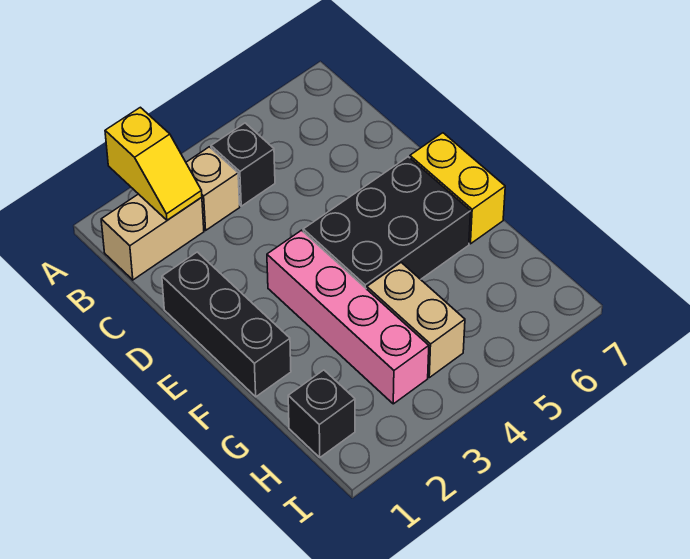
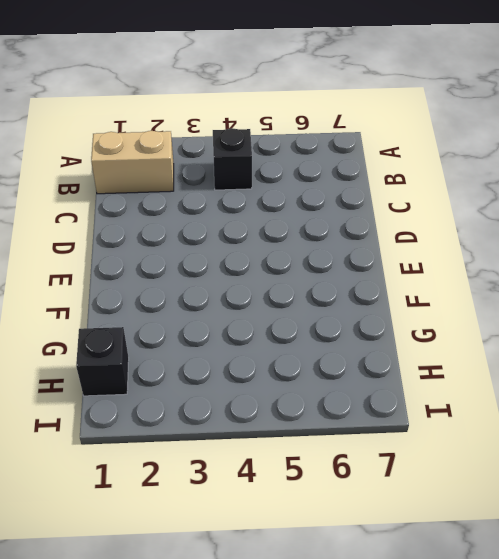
none -> tan 1x1 brick [186,147,240,230]
none -> black 1x3 brick [162,252,291,397]

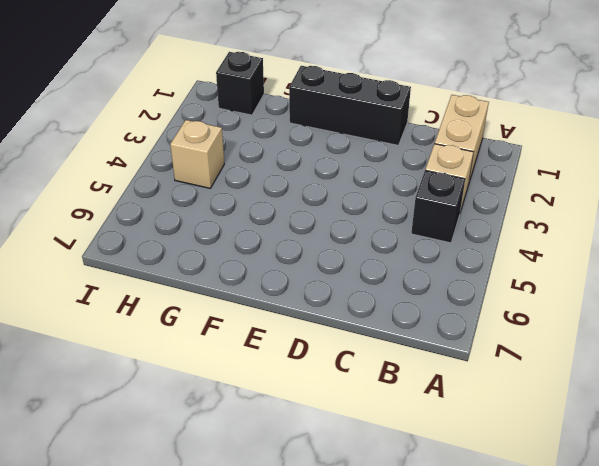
tan 1x1 brick [170,120,224,188] -> tan 1x2 brick [367,262,465,378]
none -> pink 1x4 brick [267,230,429,404]
none -> black 2x3 brick [303,157,471,289]

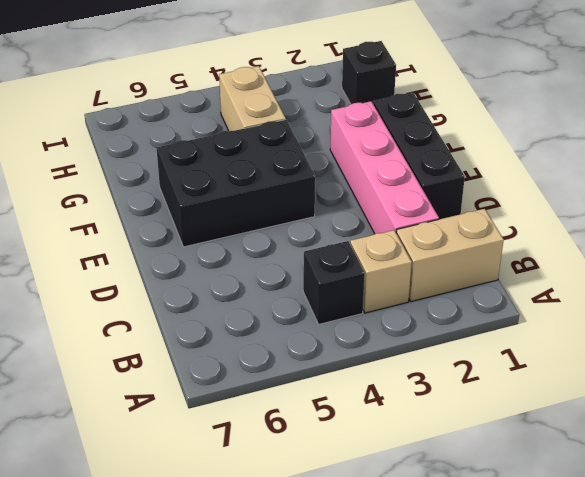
pink 1x4 brick [330,101,439,234] -> pink 1x4 brick moved to [267,230,429,404]
none -> yellow 1x2 brick [410,133,505,244]
none -> yellow 1x2 slope [105,107,202,220]

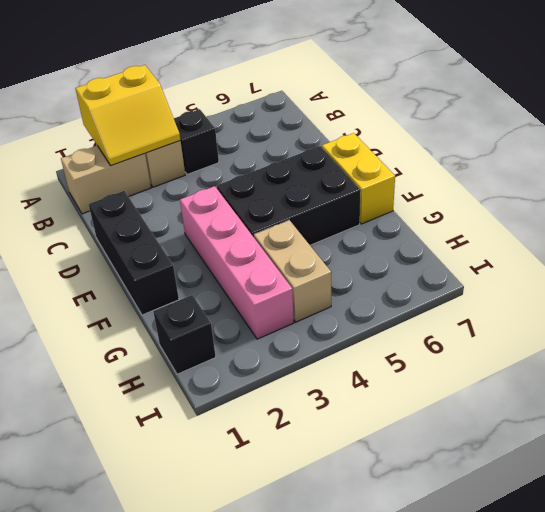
yellow 2x2 slope [75,65,180,166] -> yellow 1x2 slope [105,107,202,220]

